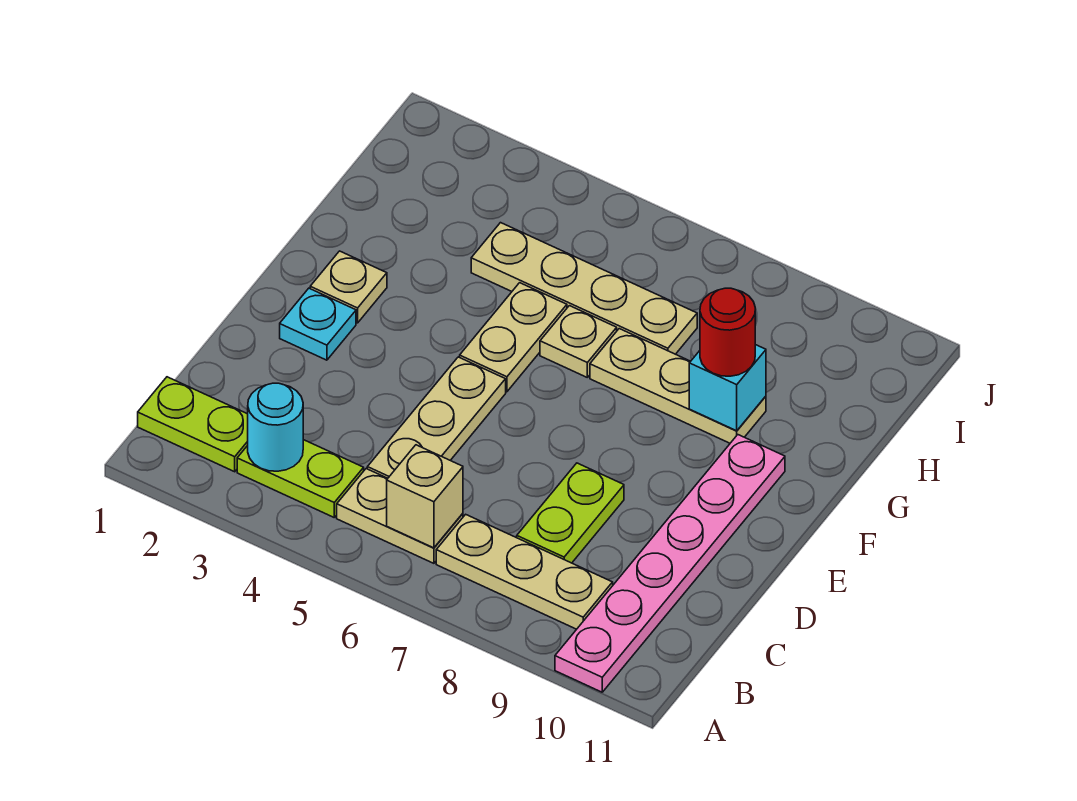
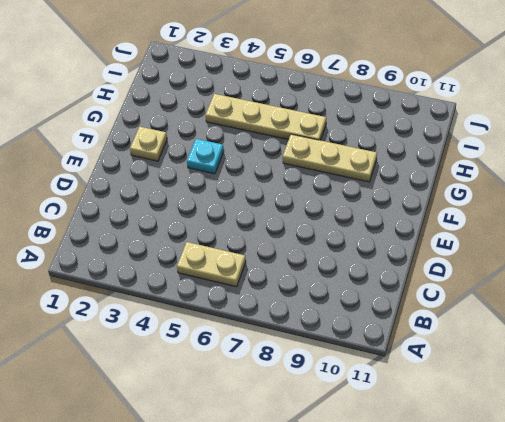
cyan 1x1 plate [187,139,224,174] -> cyan 1x1 plate moved to [280,288,356,360]
none -> pink 1x6 plate [555,435,785,692]
none -> lime 1x2 plate [138,377,248,472]
none -> lime 1x2 plate [237,440,364,517]

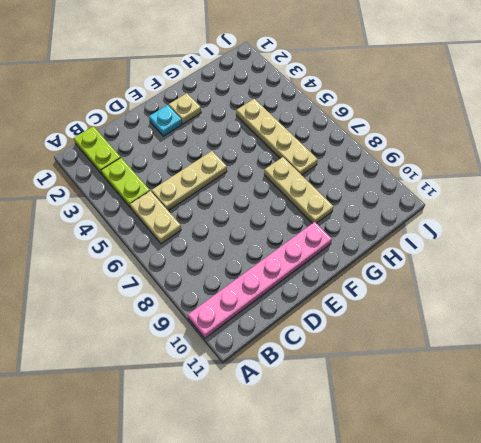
none -> tan 1x3 plate [436,514,613,629]
none -> lime 1x2 plate [517,463,624,563]
none -> tan 1x2 plate [460,283,567,392]

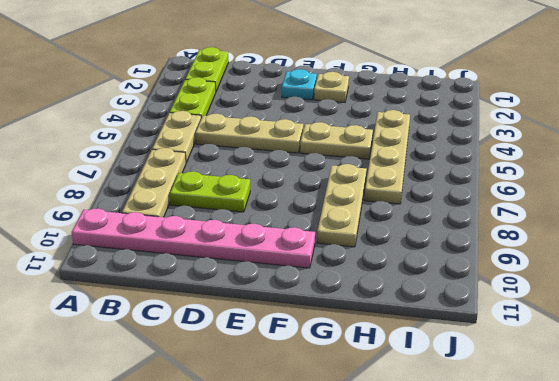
none -> tan 1x1 plate [540,306,617,377]
none -> cyan 1x1 round brick [248,383,303,471]
none -> tan 1x1 brick [387,445,463,548]

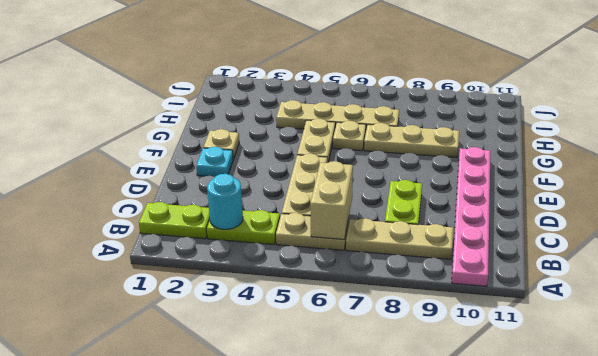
tan 1x2 brick [310,161,353,239] -> tan 1x1 brick [387,445,463,548]
none -> cyan 1x1 brick [689,345,766,431]
none -> red 1x1 round brick [700,288,755,376]

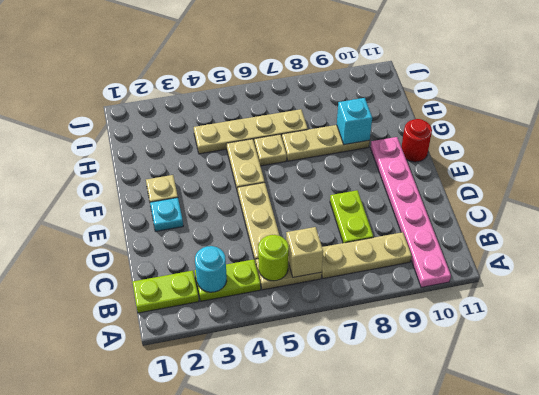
lime 1x1 round brick [258,235,289,281] -> none
red 1x1 round brick [401,119,432,162] -> red 1x1 round brick moved to [700,288,755,376]

